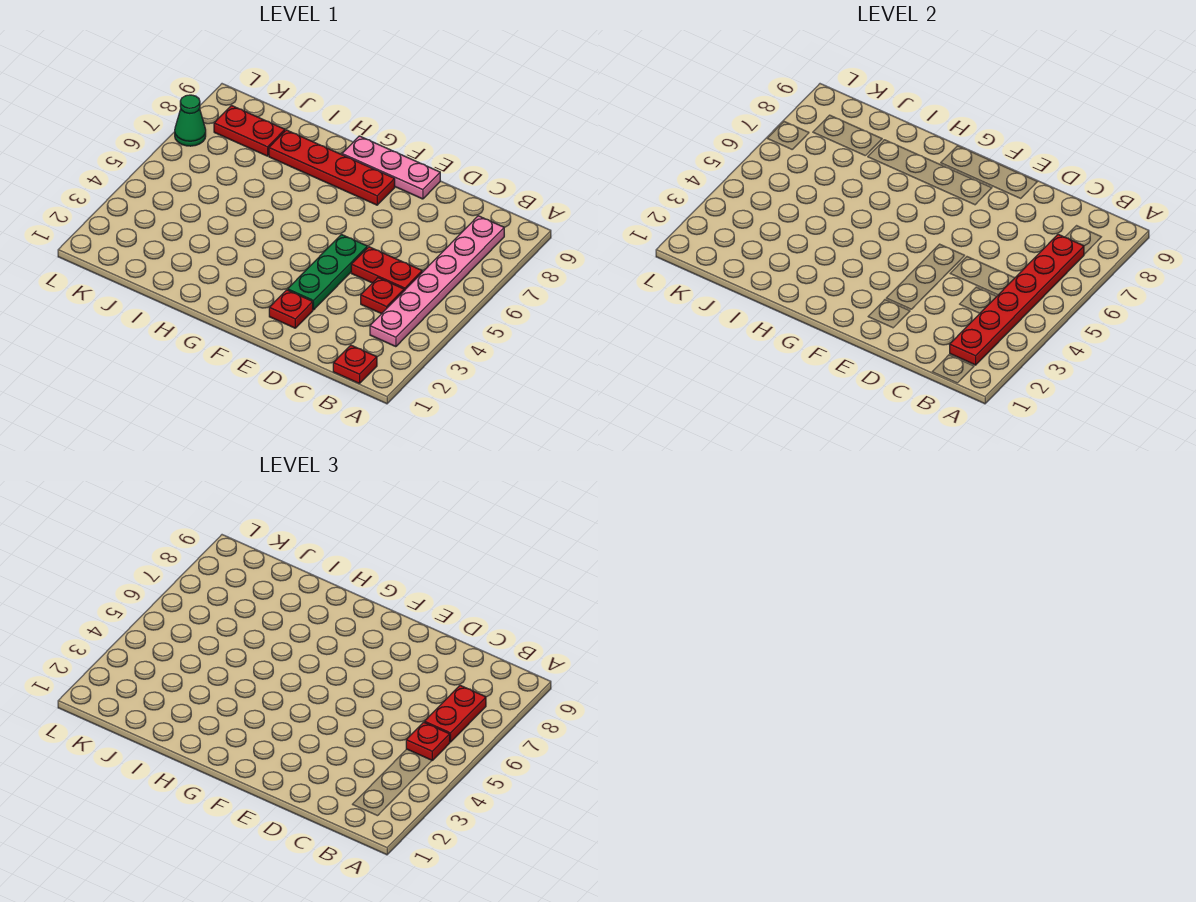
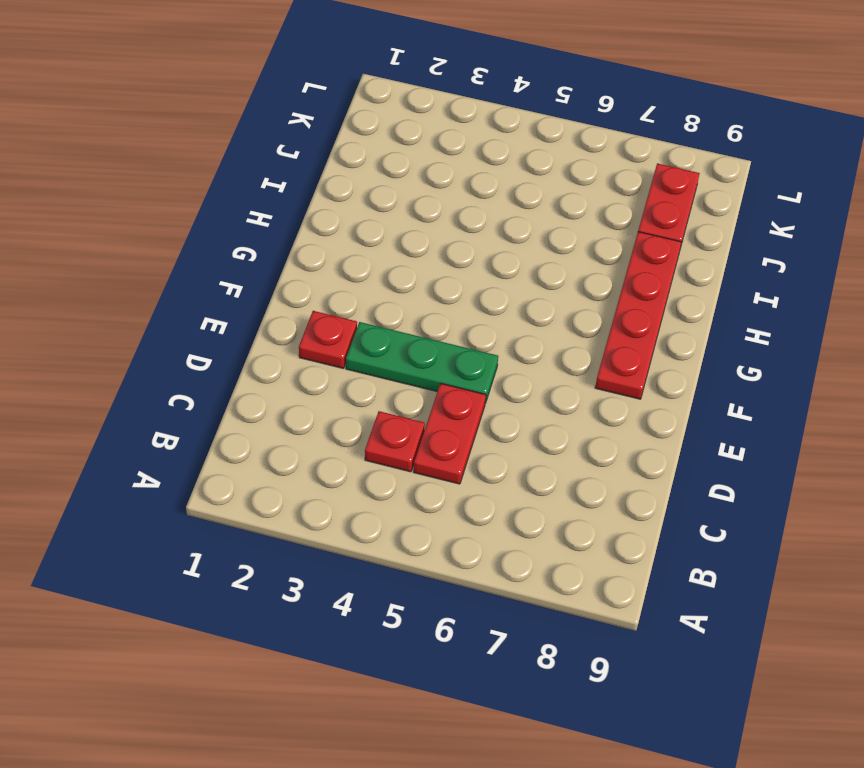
none -> red 1x1 plate [333,345,377,384]
none -> pink 1x6 plate [370,216,504,347]
none -> pink 1x3 plate [342,136,440,199]

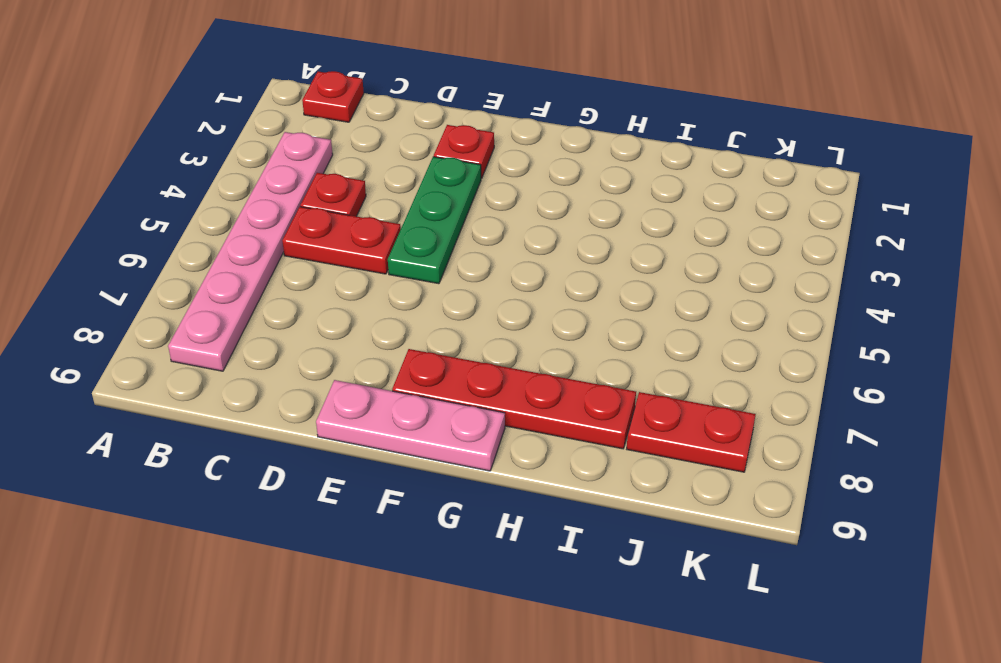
none -> green 1x1 cone [175,95,206,146]
none -> red 1x6 plate [950,234,1084,365]
none -> red 1x1 plate [406,722,450,760]

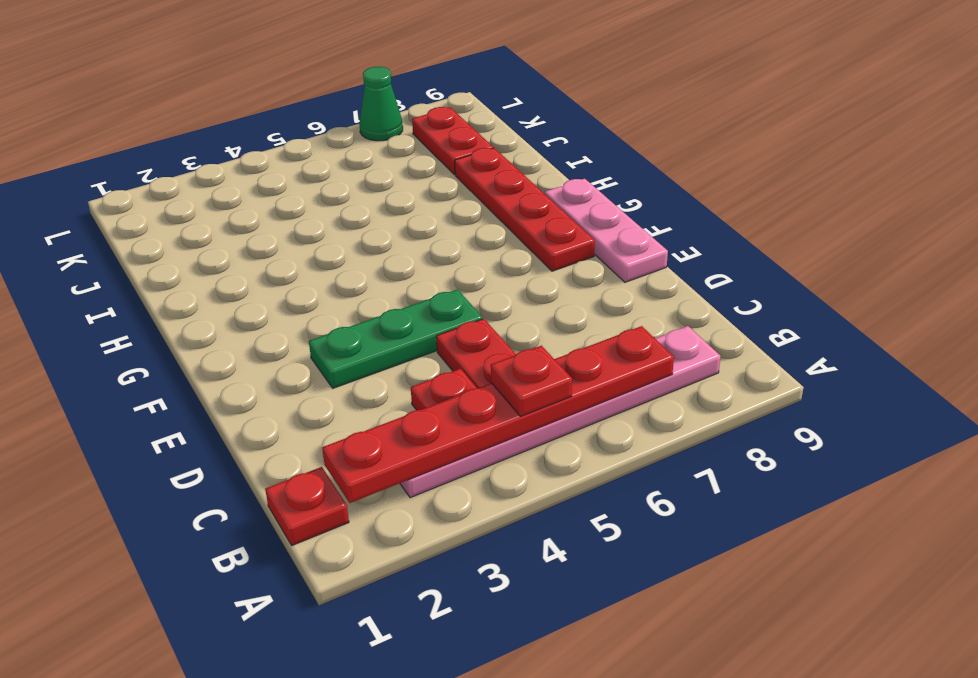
none -> red 1x1 plate [269,290,313,328]
none -> red 1x2 plate [424,685,486,742]

